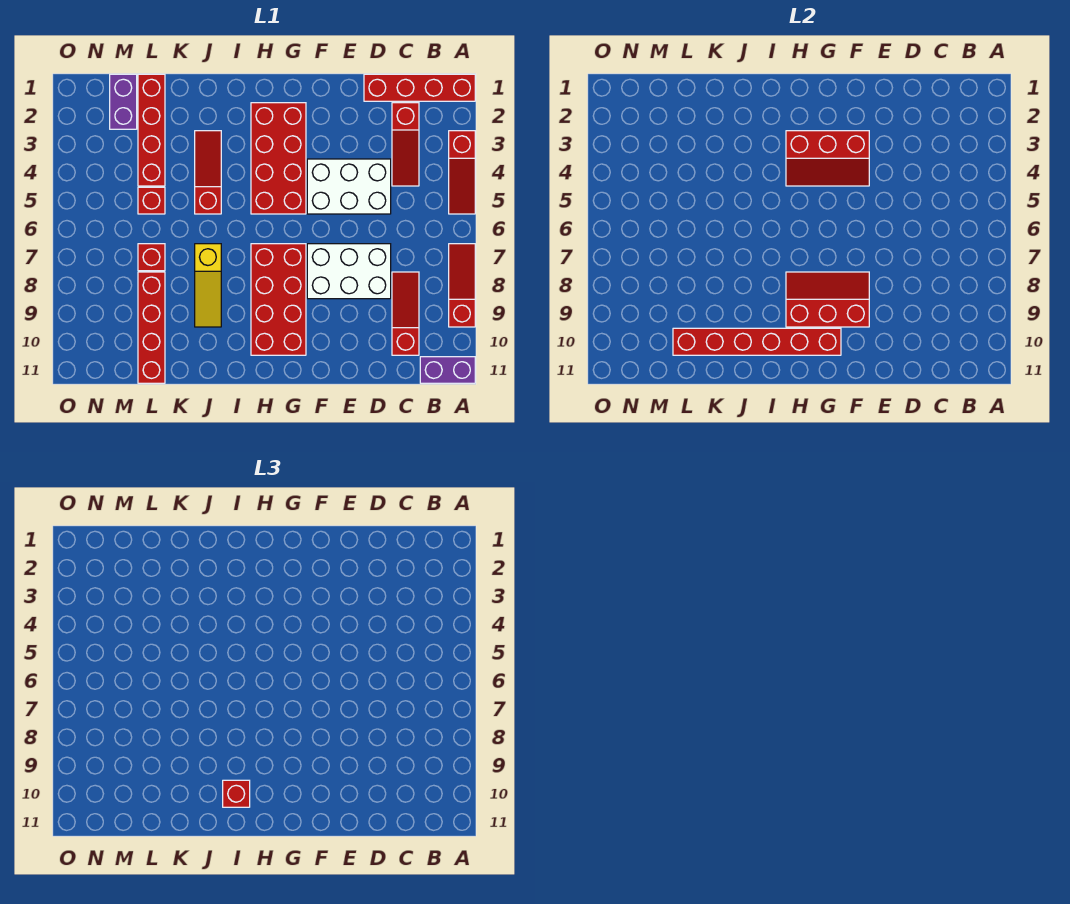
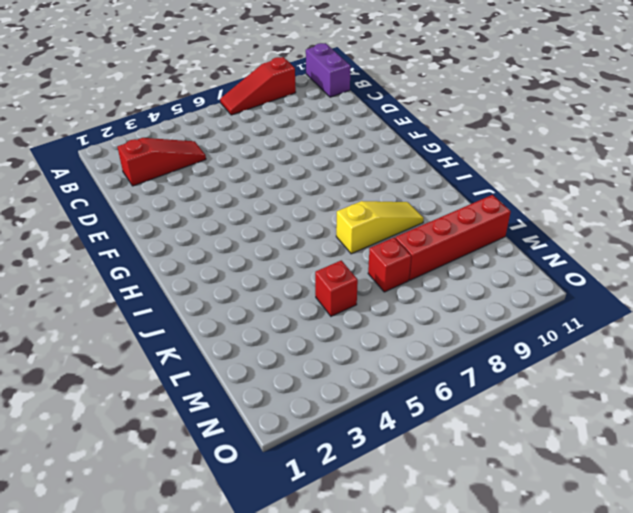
none -> red 1x4 brick [364,74,475,101]
none -> red 1x3 slope [449,131,475,214]
none -> red 1x3 slope [392,272,419,355]

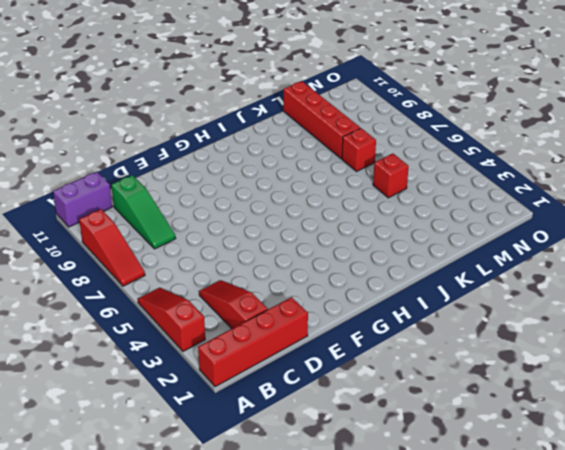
green 1x3 slope [111,175,176,249] -> red 1x3 slope [392,272,419,355]
none -> white 2x3 brick [307,159,391,214]
none -> white 2x3 brick [307,244,391,299]
none -> red 2x4 brick [251,103,306,214]

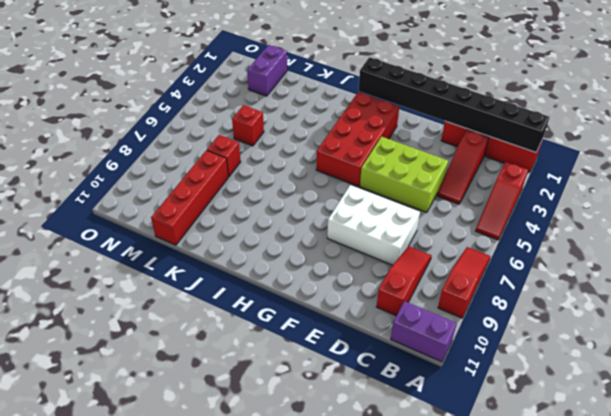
black 1x8 brick [359,57,550,152] -> none
lime 2x3 brick [360,137,448,213] -> white 2x3 brick [307,159,391,214]
none -> red 2x4 brick [251,244,306,355]
none -> red 1x3 slope [195,131,221,214]
none -> yellow 1x3 slope [195,244,221,327]

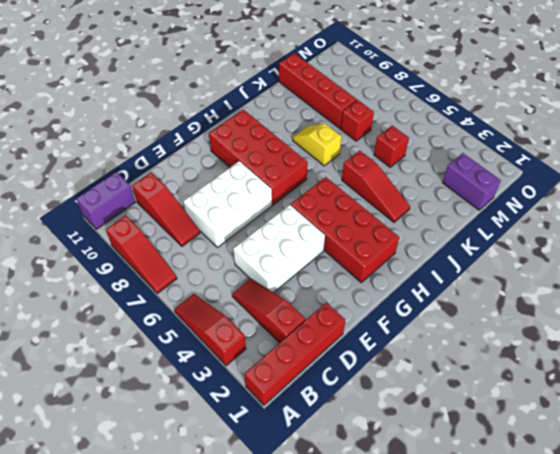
yellow 1x2 slope [293,124,342,166] -> yellow 1x3 slope [195,244,221,327]
none -> red 1x4 brick [138,74,165,186]
none -> red 2x3 slope [786,131,869,186]
none -> red 2x3 slope [786,272,869,327]

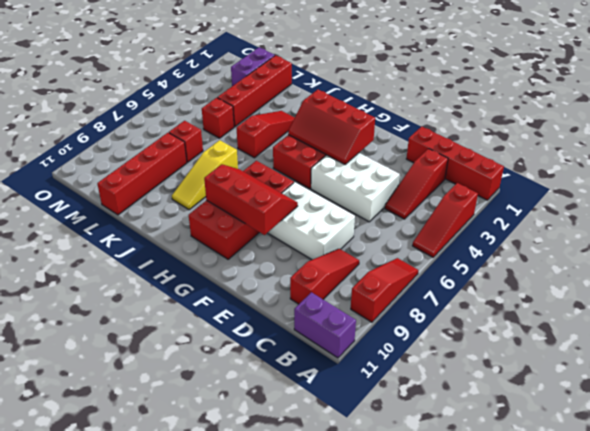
none -> red 1x6 brick [673,328,841,355]
none -> red 1x1 brick [223,780,250,807]

